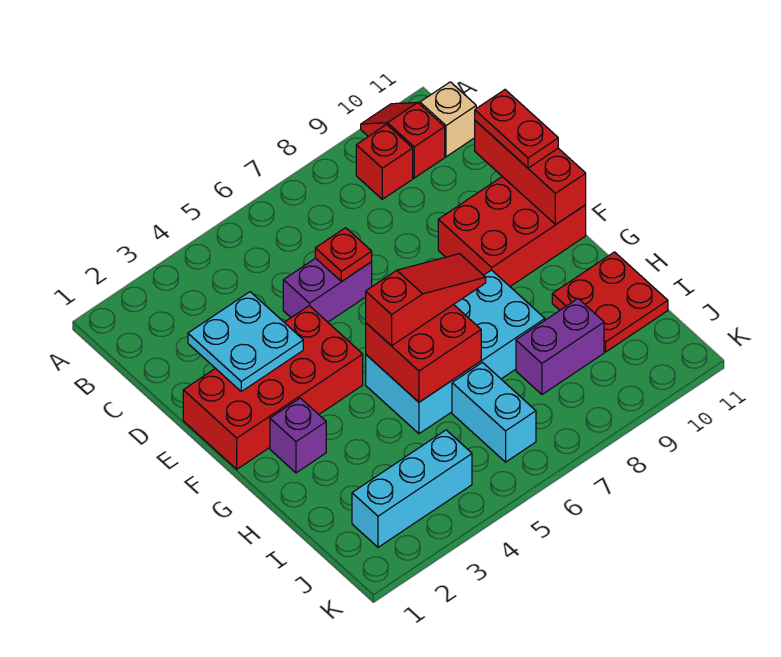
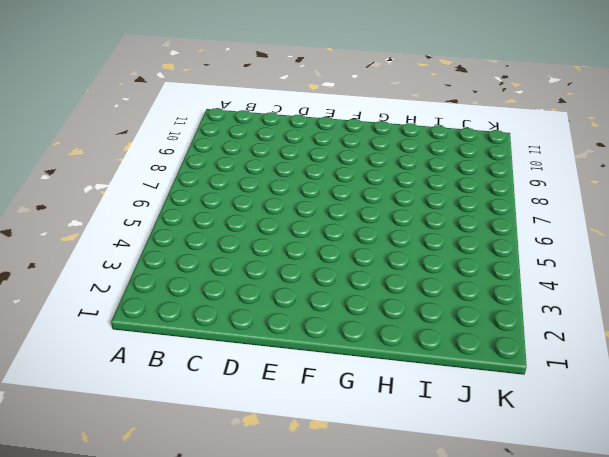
none -> red 1x2 slope [361,103,445,178]
none -> red 1x1 brick [356,125,413,199]
none -> tan 1x1 brick [420,82,476,157]

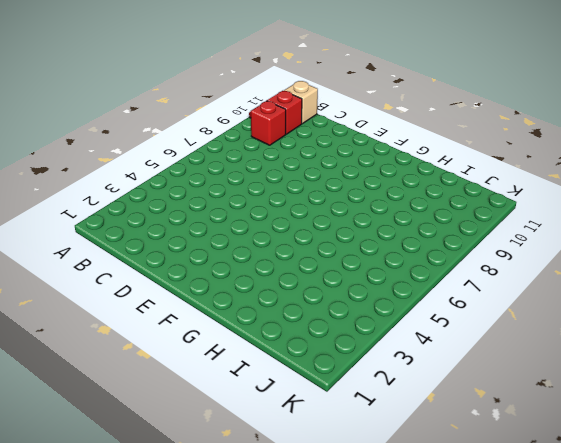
none -> purple 1x2 brick [283,258,372,322]
none -> red 2x4 brick [183,306,363,469]
none -> red 2x3 brick [438,177,586,286]

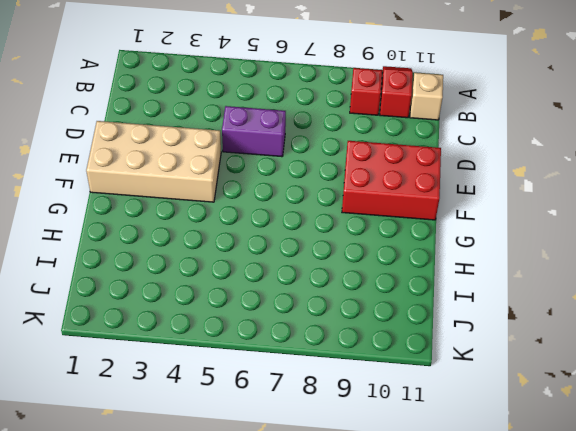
tan 2x4 brick [86,121,221,202] -> red 2x4 brick [183,306,363,469]
none -> purple 1x1 brick [270,398,326,473]
none -> cyan 2x4 brick [366,270,545,434]
none -> red 2x2 plate [552,252,668,352]

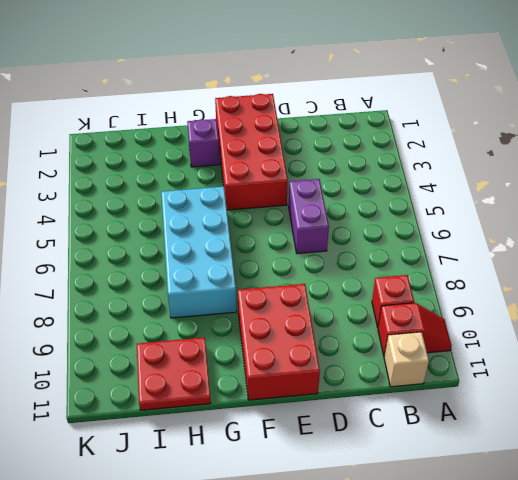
none -> cyan 1x2 brick [452,362,536,462]
none -> purple 1x2 brick [516,299,604,394]
none -> cyan 1x3 brick [352,430,472,547]

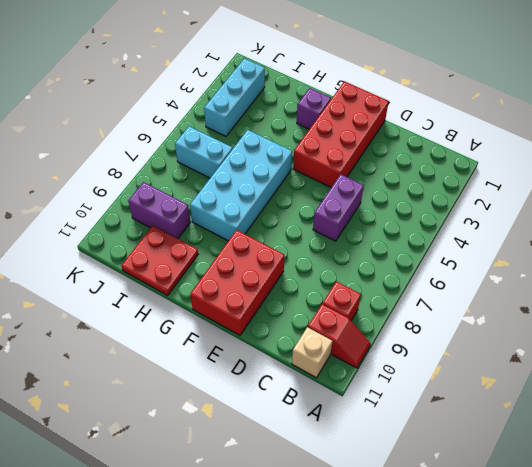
purple 1x2 brick [128,182,190,239] -> purple 1x2 brick turned to [516,299,604,394]
none -> cyan 2x2 plate [188,292,303,391]
none -> red 1x1 plate [315,228,372,281]
none -> red 1x3 brick [475,121,586,225]

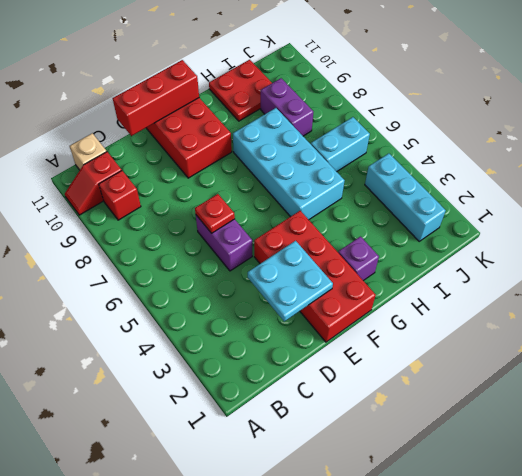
none -> red 2x2 brick [366,305,481,402]
none -> red 1x2 plate [475,90,558,168]
none -> red 1x3 slope [366,254,486,346]

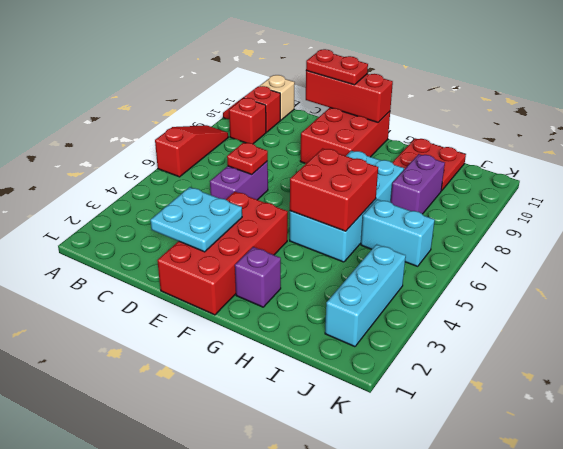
red 1x3 slope [155,125,228,177] -> red 1x3 slope moved to [366,254,486,346]

